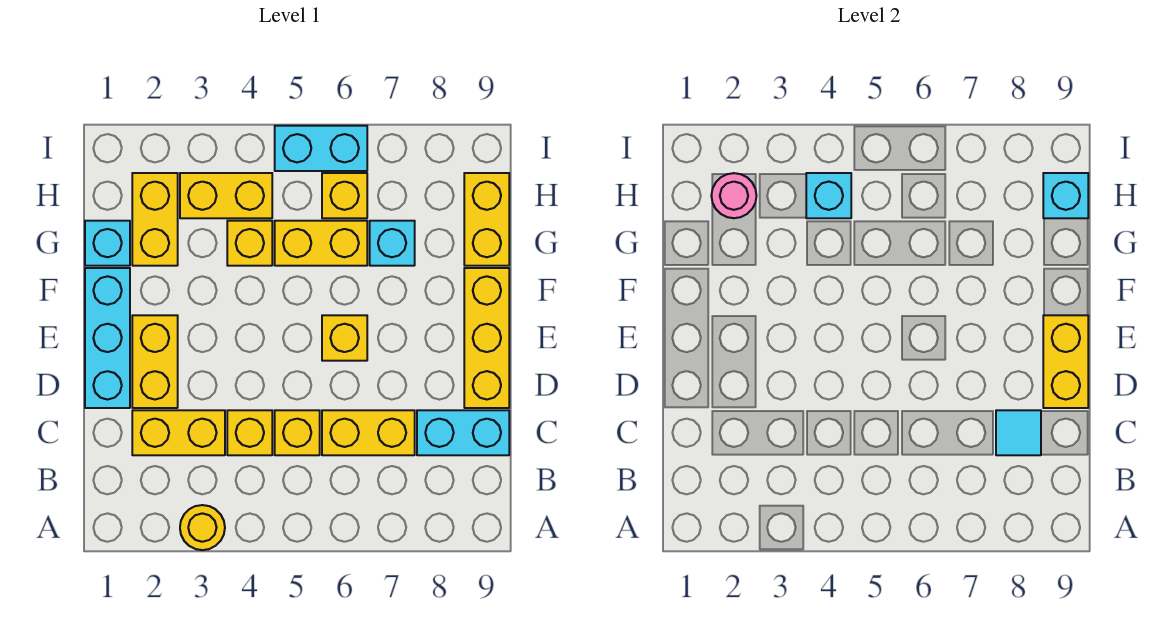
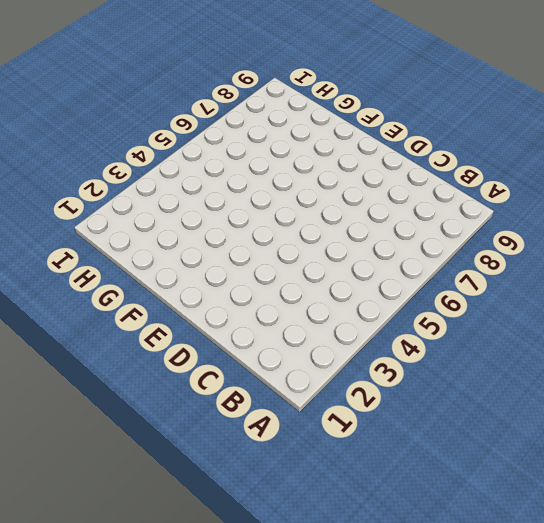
none -> yellow 1x1 round brick [180,505,225,550]
none -> yellow 1x2 brick [132,410,225,455]
none -> yellow 1x1 brick [227,410,272,455]

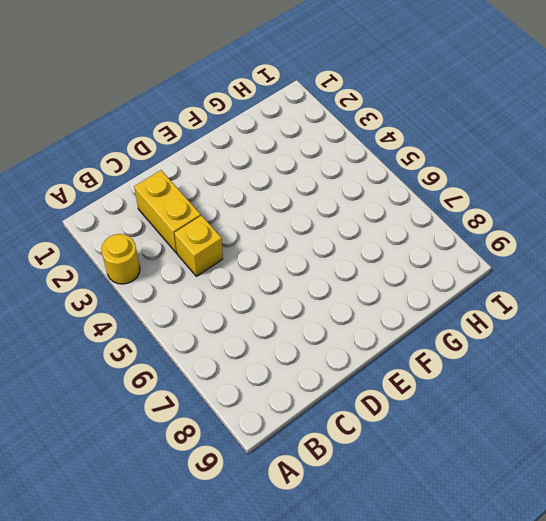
none -> yellow 1x1 brick [275,410,320,455]
none -> yellow 1x2 brick [322,410,415,455]
none -> cyan 1x2 brick [417,410,509,455]

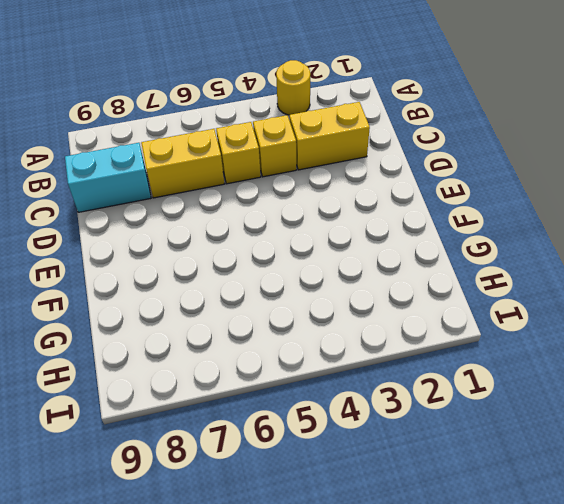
none -> cyan 1x3 brick [85,268,130,408]
none -> yellow 1x2 brick [132,315,178,408]
none -> yellow 1x3 brick [464,268,509,408]

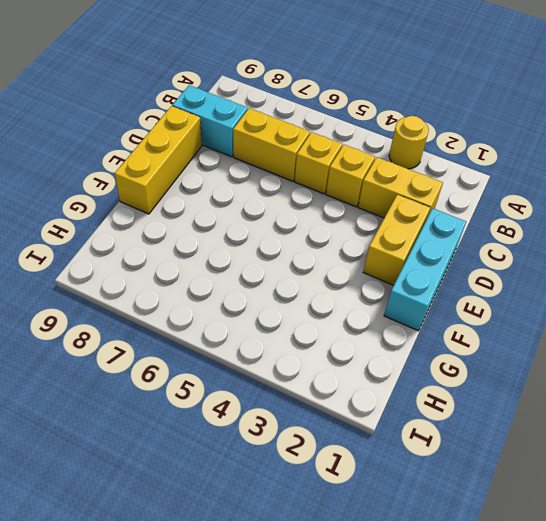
none -> yellow 1x1 brick [322,315,367,361]
none -> cyan 1x1 brick [85,221,130,266]
none -> yellow 1x2 brick [132,173,178,266]

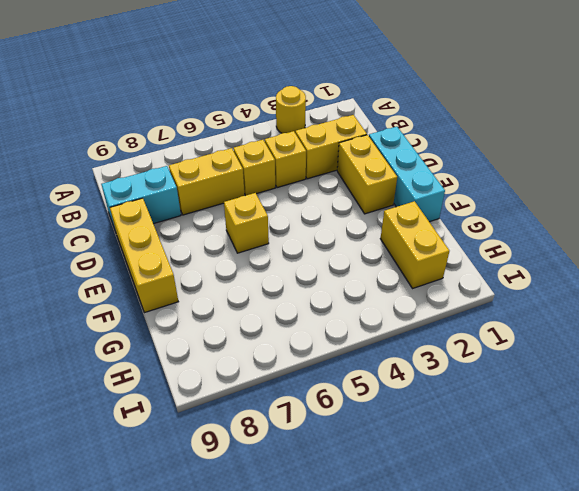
none -> cyan 1x1 brick [85,221,130,266]
none -> yellow 1x1 brick [227,221,272,266]
none -> yellow 1x2 brick [275,221,367,266]

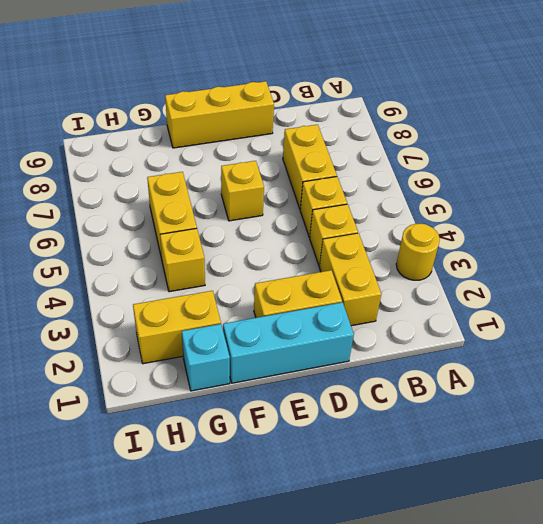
none -> cyan 1x2 brick [417,410,509,455]
none -> cyan 1x1 brick [370,221,415,266]
none -> yellow 1x2 brick [464,173,509,266]

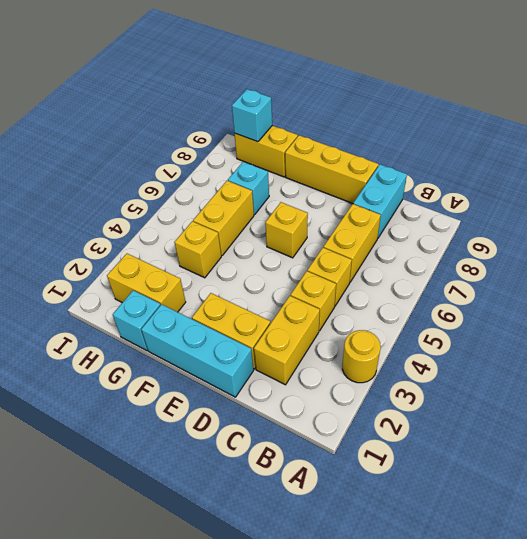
none -> yellow 1x2 brick [180,173,272,218]
none -> yellow 1x1 brick [322,173,367,218]
none -> cyan 1x2 brick [275,126,367,171]

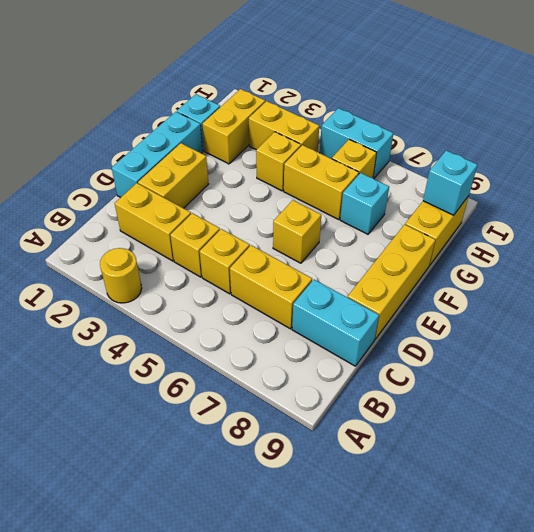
none -> cyan 1x1 tile [996,410,1041,455]
none -> yellow 1x2 brick [1043,315,1088,408]
none -> pink 1x1 round brick [711,173,757,218]

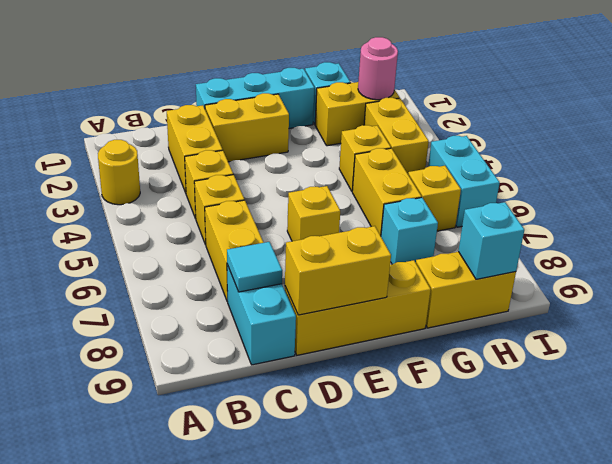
none -> cyan 1x1 brick [806,173,851,218]

